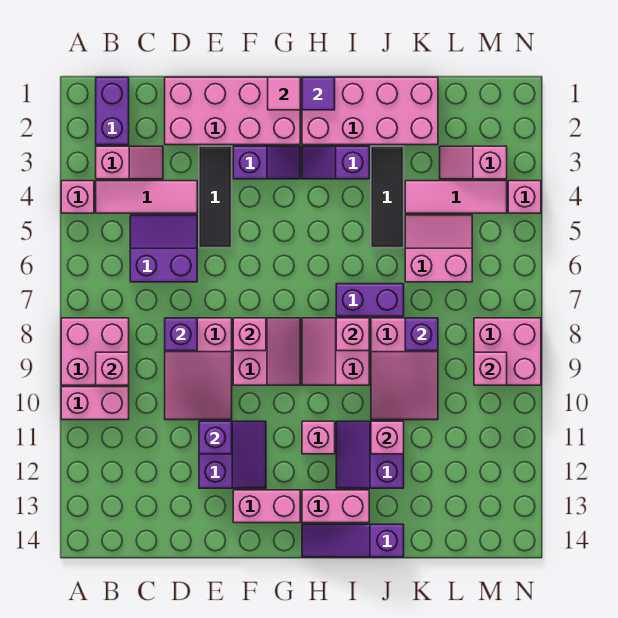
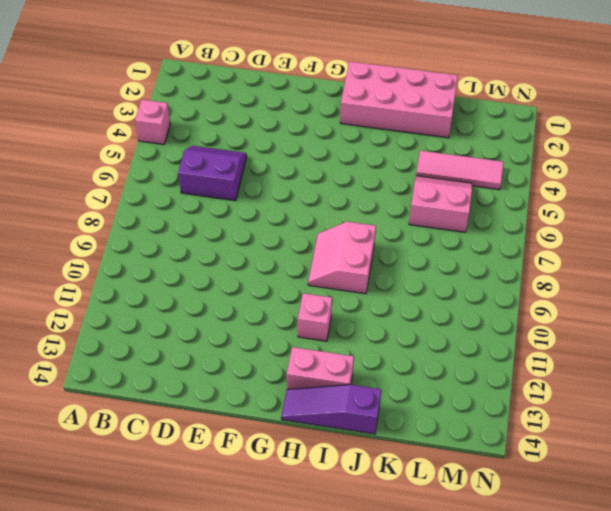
none -> pink 2x2 brick [61,318,129,385]
none -> pink 1x2 brick [61,387,129,420]
none -> purple 1x2 brick [96,77,129,145]
none -> pink 1x2 slope [96,146,163,179]

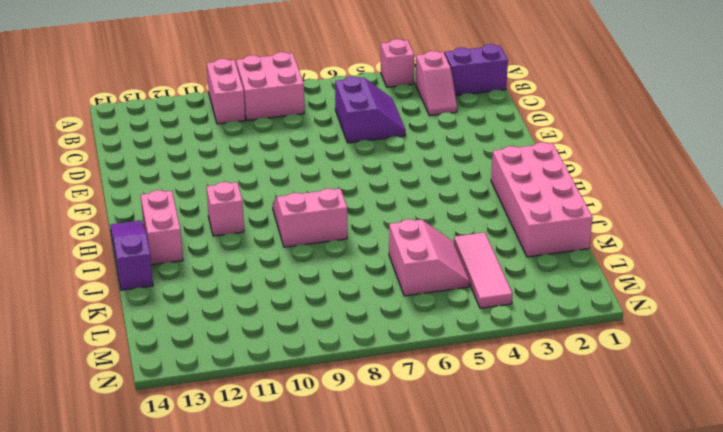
none -> pink 1x3 tile [96,181,197,213]
none -> pink 2x4 brick [165,77,300,145]
none -> pink 2x3 slope [165,318,232,420]
none -> black 1x3 tile [199,146,232,248]

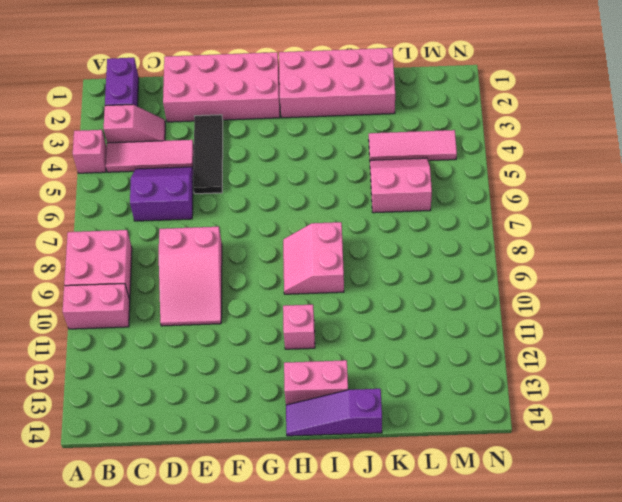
none -> purple 2x2 slope [199,421,266,488]
none -> purple 1x2 slope [233,146,300,179]
none -> pink 2x2 slope [233,318,300,385]
none -> pink 1x2 brick [233,490,300,523]

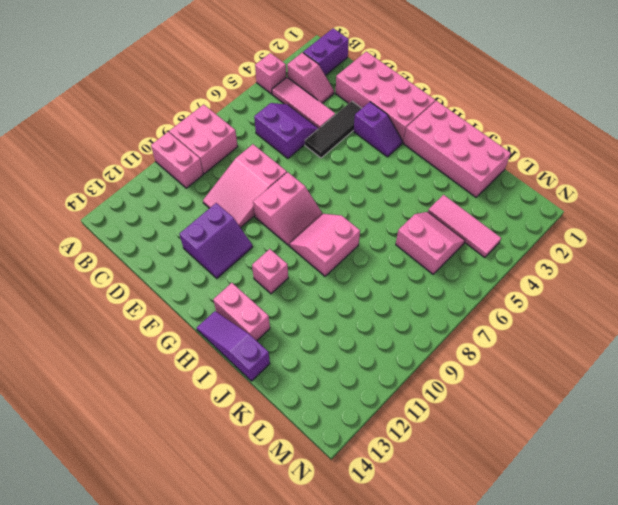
none -> pink 1x2 brick [233,490,300,523]
none -> purple 1x2 slope [302,146,369,179]
none -> purple 1x2 brick [336,284,404,316]
none -> purple 2x2 slope [336,421,404,488]

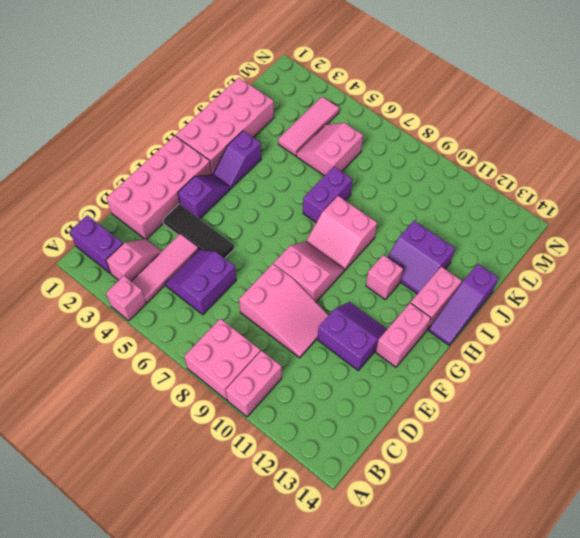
none -> black 1x3 tile [371,146,404,248]
none -> pink 2x3 slope [371,318,438,420]
none -> pink 1x2 slope [440,146,507,179]
none -> pink 2x2 brick [474,318,541,385]

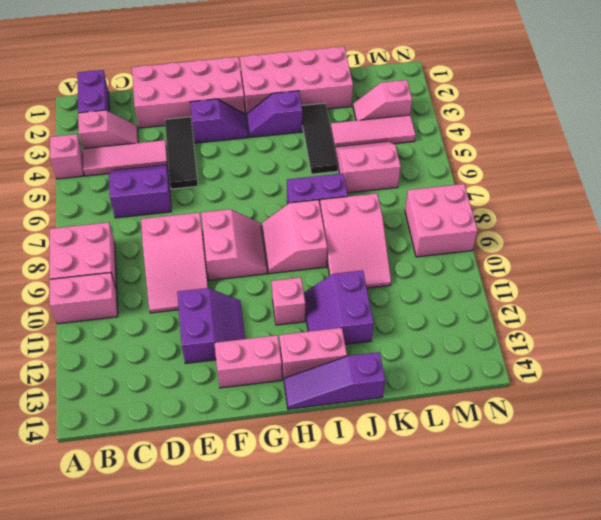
none -> pink 1x1 brick [508,181,541,213]
none -> pink 1x1 brick [96,352,129,385]
none -> purple 1x1 brick [165,318,197,351]
none -> purple 1x1 brick [199,421,232,454]

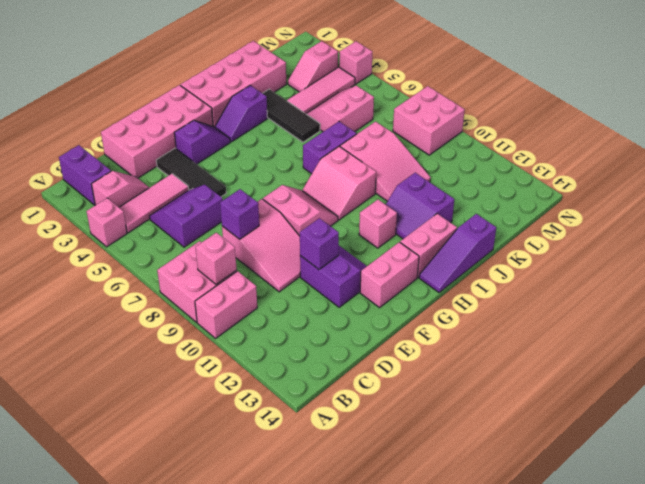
none -> pink 1x1 brick [233,318,266,351]
none -> pink 1x1 tile [268,77,300,110]
none -> purple 1x1 tile [302,77,335,110]
none -> pink 1x1 brick [336,318,369,351]

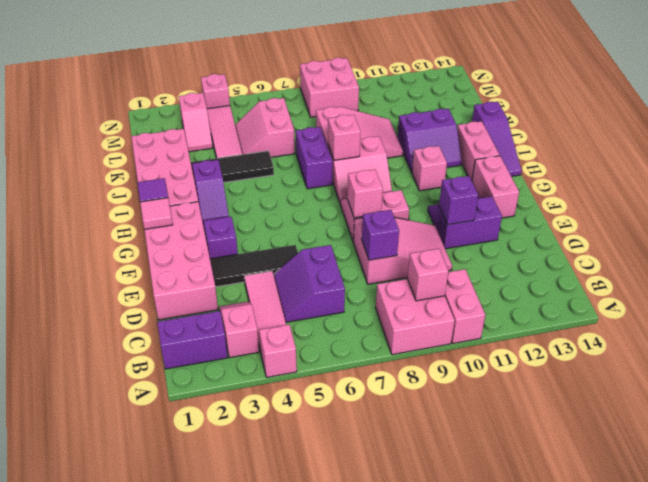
none -> pink 1x1 brick [371,421,404,454]
none -> purple 1x1 brick [405,318,438,351]
none -> pink 1x1 brick [474,352,507,385]

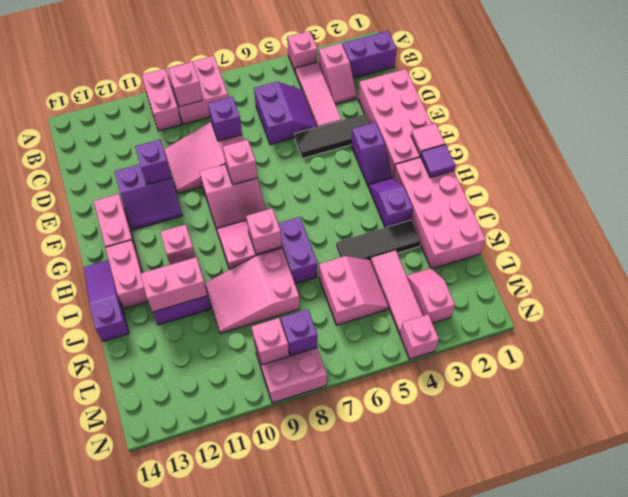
pink 1x2 brick [140,257,208,312] -> pink 1x1 brick [371,421,404,454]
purple 1x1 brick [281,309,317,356] -> purple 1x1 brick moved to [405,318,438,351]

